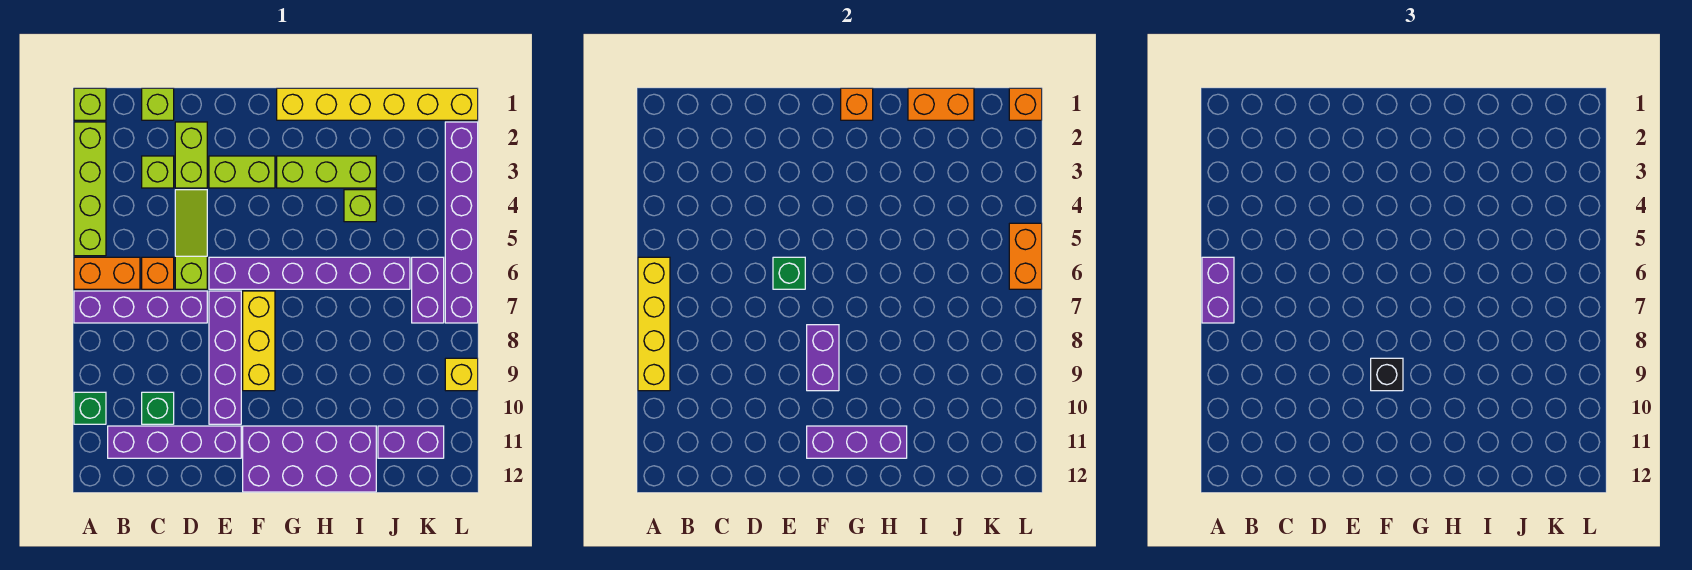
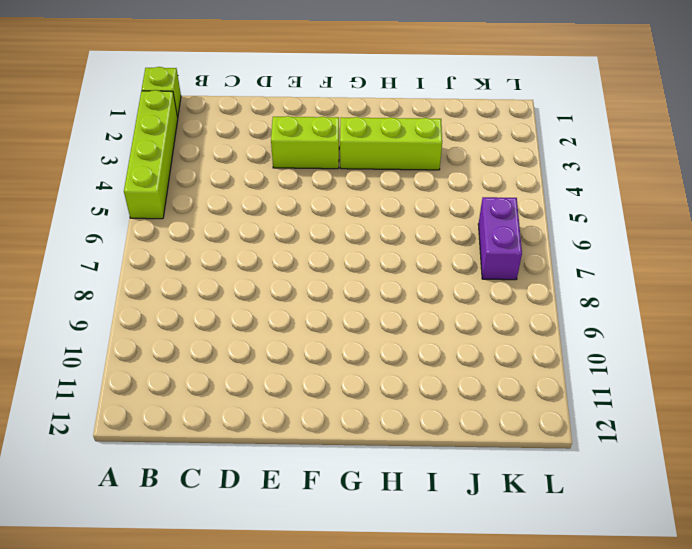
none -> orange 1x2 brick [74,257,140,289]
none -> purple 1x4 brick [74,291,207,323]
none -> green 1x1 brick [74,392,106,424]
none -> purple 1x4 brick [108,426,241,458]

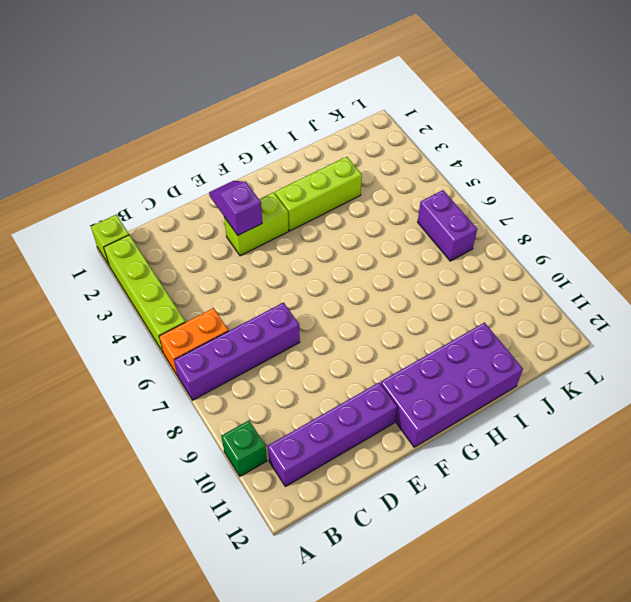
purple 1x2 slope [209,181,262,235] -> none
none -> lime 1x1 brick [142,88,174,120]
none -> lime 1x1 brick [142,156,174,188]
none -> orange 1x1 brick [142,257,174,289]
none -> green 1x1 brick [142,392,174,424]

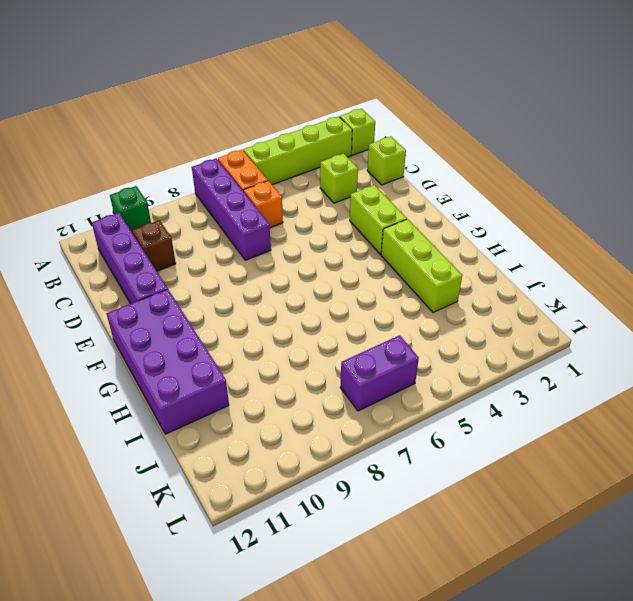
brown 1x1 brick [132,220,176,271] -> green 1x1 brick [142,392,174,424]
none -> lime 1x2 brick [175,122,207,188]
none -> lime 1x3 slope [175,190,207,289]
none -> purple 1x6 brick [209,257,410,289]
none -> purple 1x4 brick [209,291,241,424]

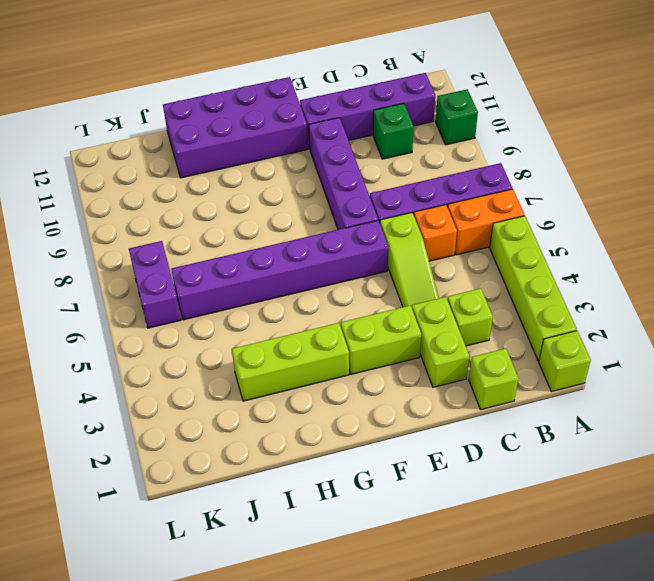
none -> yellow 1x3 brick [243,291,275,391]
none -> yellow 1x6 brick [277,88,478,120]
none -> lime 1x1 brick [344,190,376,222]
none -> purple 1x2 brick [378,426,444,458]

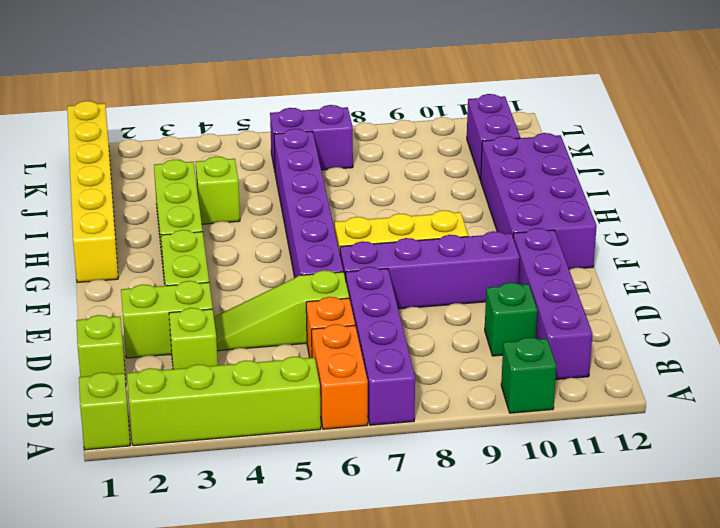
none -> purple 1x6 brick [445,122,478,323]
none -> yellow 1x1 brick [445,358,478,391]
none -> yellow 1x4 brick [638,257,670,391]
none -> green 1x1 brick [773,257,805,289]

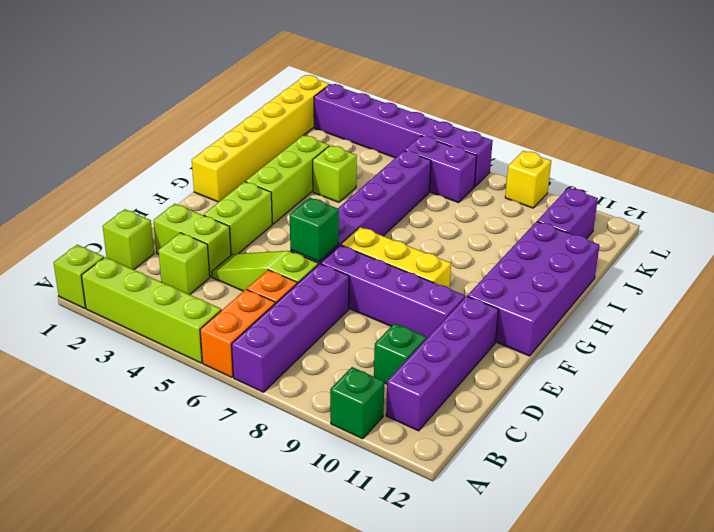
none -> yellow 1x4 brick [638,257,670,391]
none -> purple 1x2 brick [807,325,839,391]
none -> purple 1x3 brick [807,426,907,458]
none -> orange 1x1 brick [841,88,873,120]

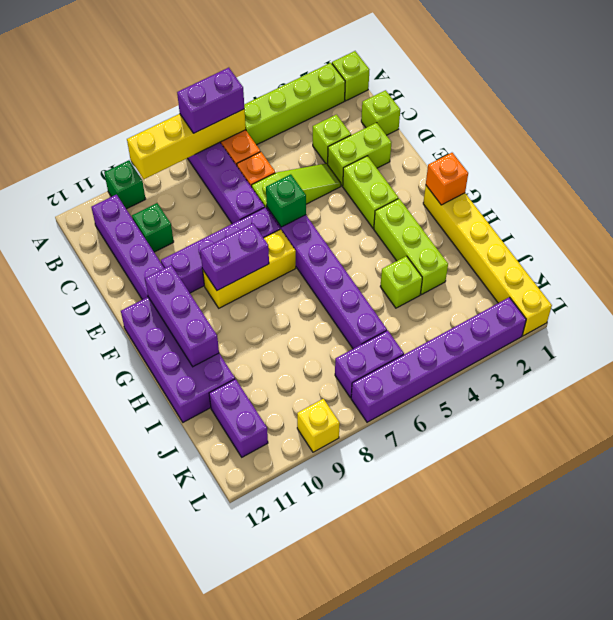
none -> orange 1x2 brick [908,88,974,120]
none -> orange 1x1 brick [1009,88,1042,120]
none -> orange 1x2 brick [1009,223,1042,289]
none -> black 1x1 brick [1371,358,1403,391]

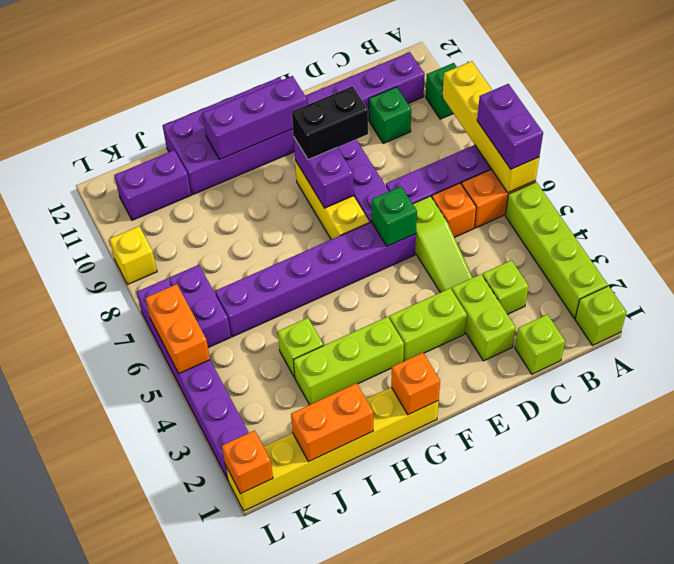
black 1x2 brick [292,86,368,160] -> black 1x1 brick [1371,358,1403,391]

